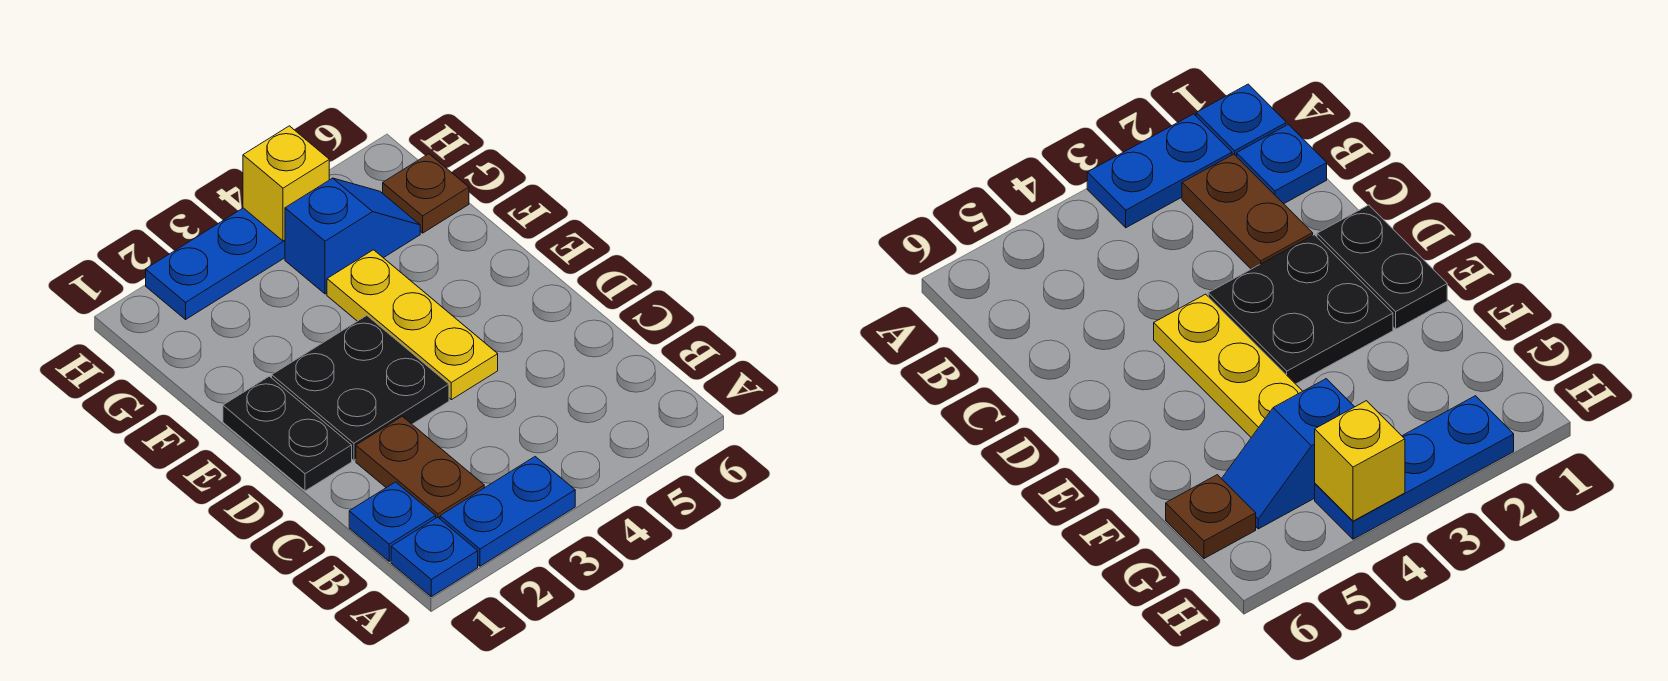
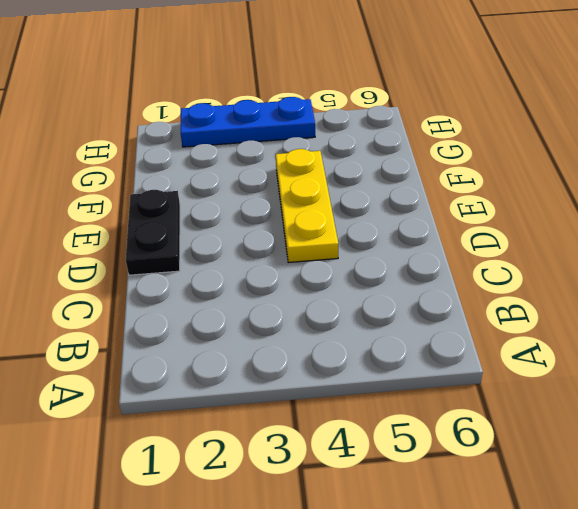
none -> blue 1x1 plate [391,517,478,597]
none -> blue 1x2 plate [440,457,575,566]

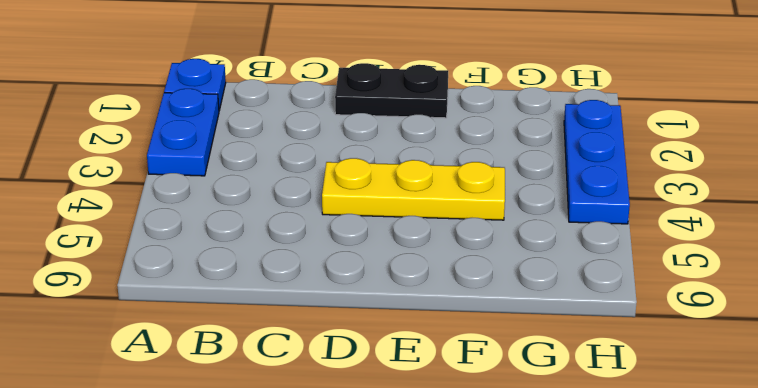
none -> blue 1x1 plate [349,482,436,561]
none -> brown 1x2 plate [356,416,484,519]

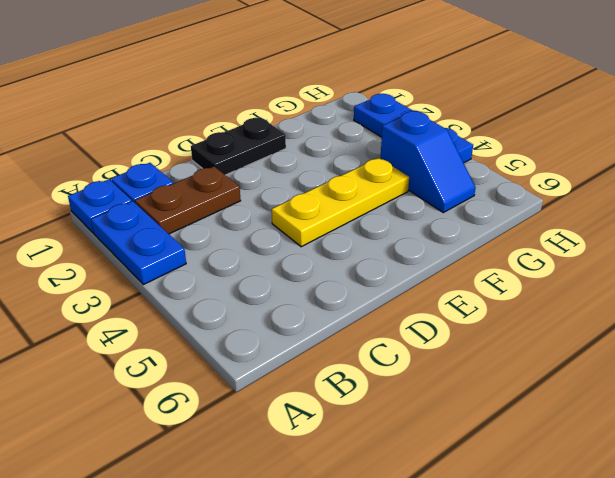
none -> black 2x2 plate [272,316,449,460]
none -> brown 1x1 plate [383,154,469,233]

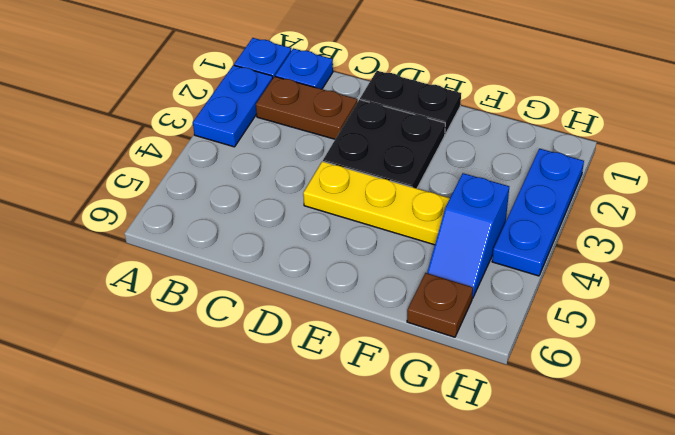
none -> yellow 1x1 brick [243,126,329,241]

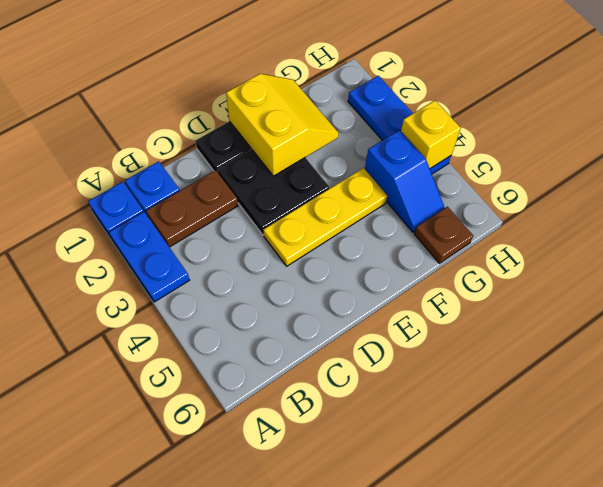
yellow 2x2 slope [226,74,339,176] -> none

